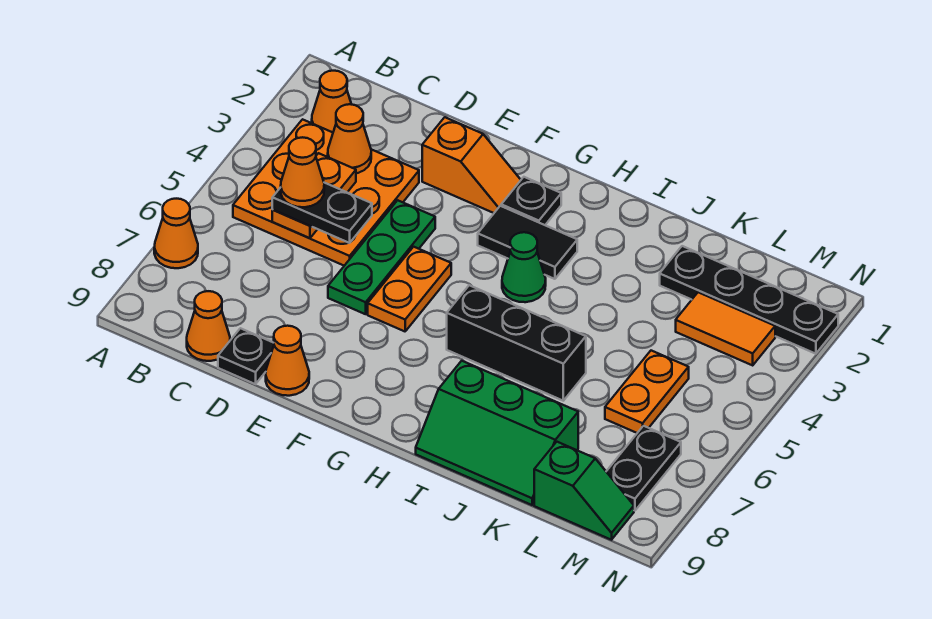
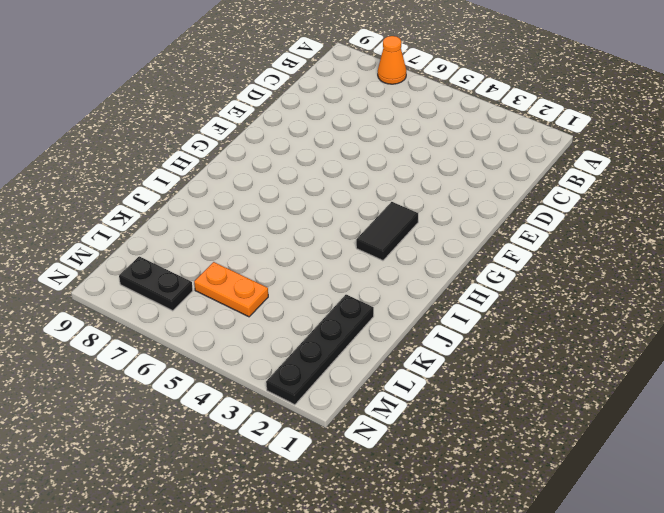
none -> orange 1x1 cone [312,71,352,132]
none -> orange 3x3 plate [233,119,419,266]
none -> orange 1x1 cone [187,291,230,361]

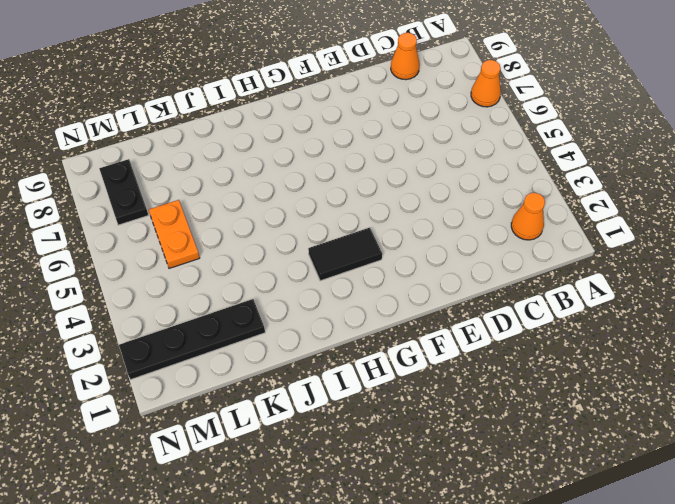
none -> orange 3x3 plate [233,119,419,266]
none -> black 1x1 plate [218,328,274,384]
none -> orange 1x2 slope [422,117,521,213]

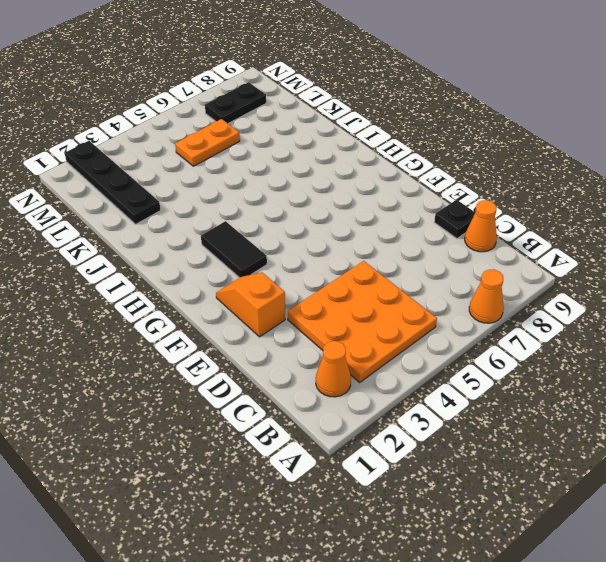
none -> green 1x3 plate [328,200,435,314]
none -> orange 1x1 cone [266,326,309,396]
none -> orange 1x2 plate [368,247,451,331]

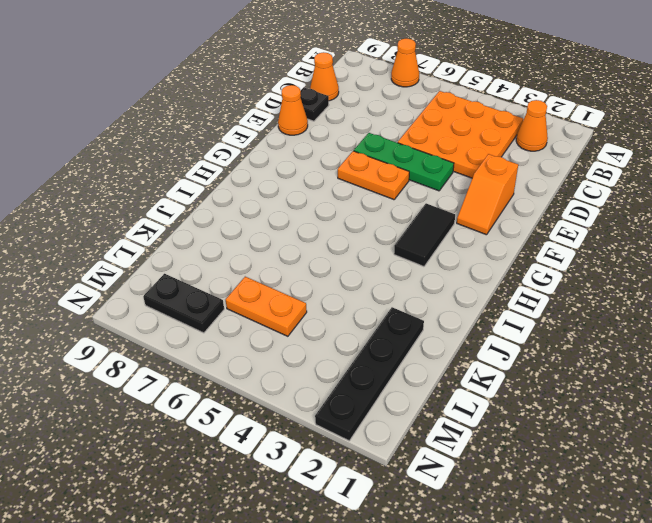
none -> black 1x1 plate [501,177,561,225]
none -> green 1x1 cone [502,232,546,302]
none -> black 1x3 brick [447,285,586,401]

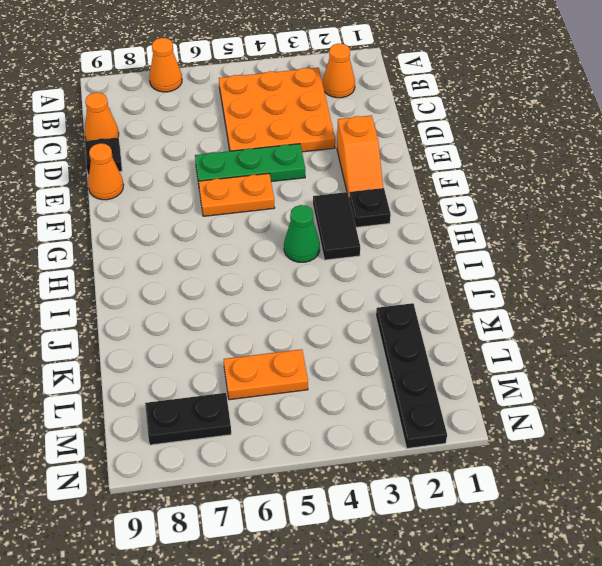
none -> black 1x3 brick [447,285,586,401]
none -> green 2x3 slope [416,361,578,505]
none -> orange 1x2 tile [676,292,775,365]

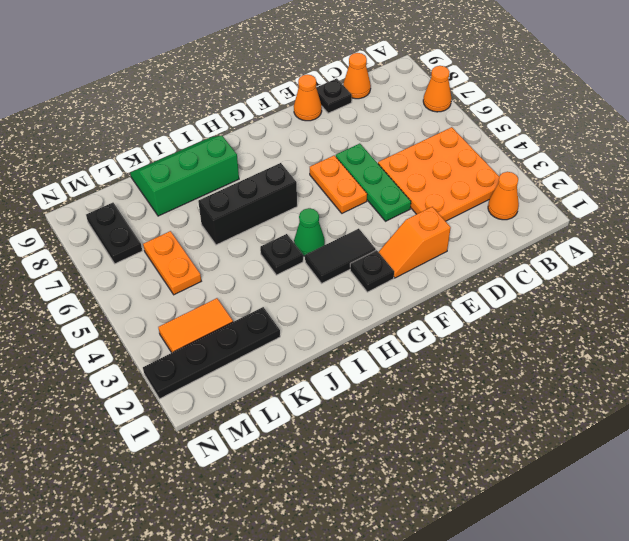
black 1x1 plate [260,234,303,275] -> none
none -> green 1x2 slope [534,442,634,540]
none -> orange 1x1 cone [328,104,371,173]
none -> orange 1x2 plate [272,153,356,238]

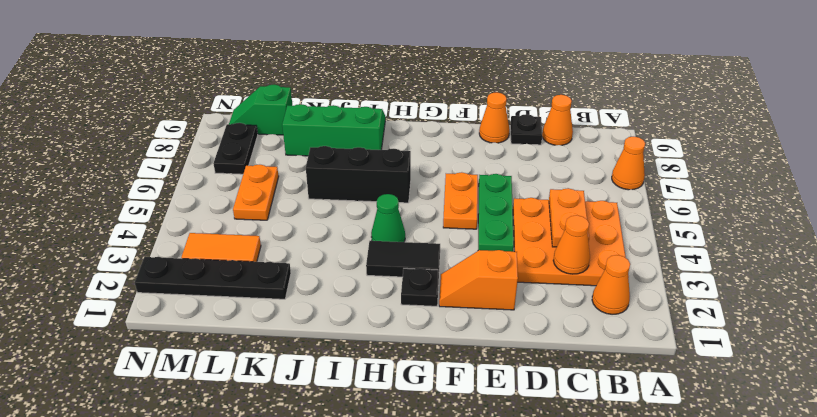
none -> black 1x2 plate [272,183,372,243]
none -> orange 1x1 cone [281,137,324,207]

